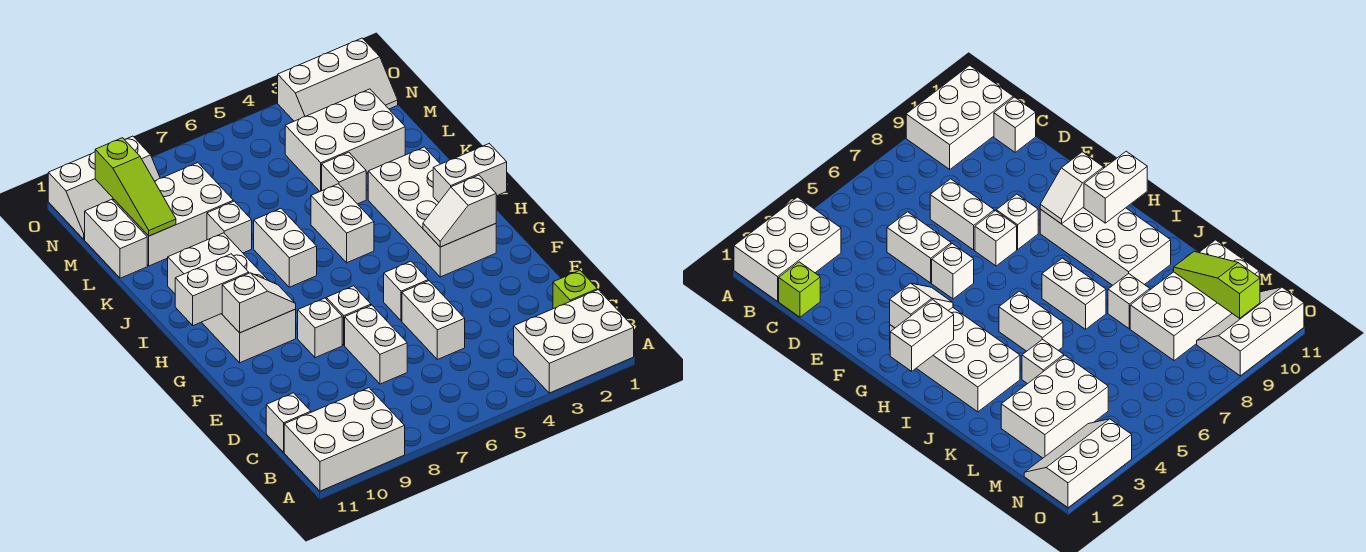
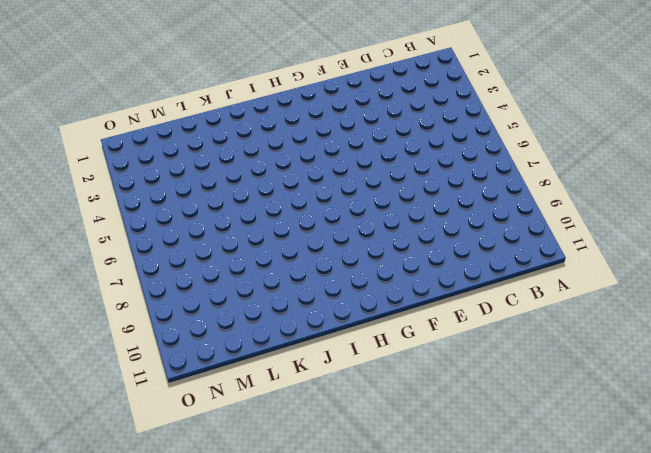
none -> white 2x3 brick [514,290,634,393]
none -> white 2x3 brick [284,388,405,491]
none -> lime 1x1 brick [553,270,597,309]

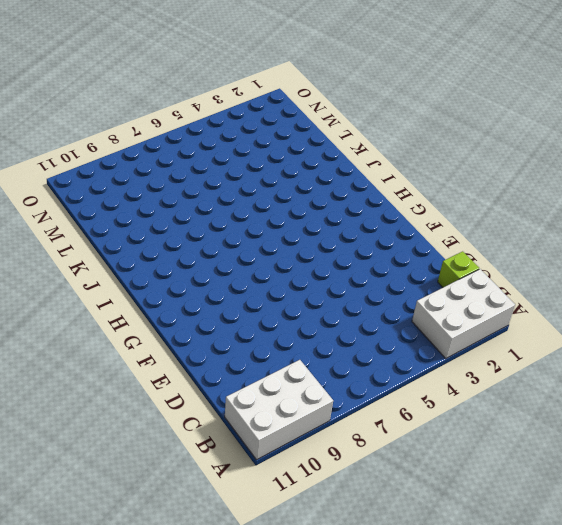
none -> white 1x1 brick [266,393,311,452]
none -> white 1x2 brick [402,281,465,360]
none -> white 1x2 brick [345,305,407,384]

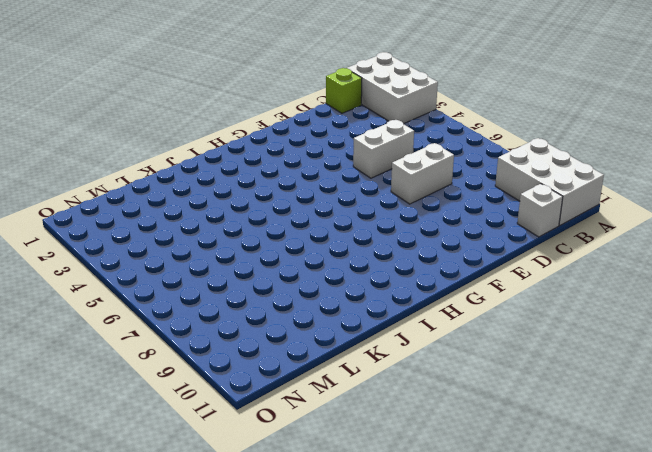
none -> white 1x1 brick [384,261,428,321]
none -> white 1x1 brick [326,286,371,345]
none -> white 1x1 brick [298,298,342,358]

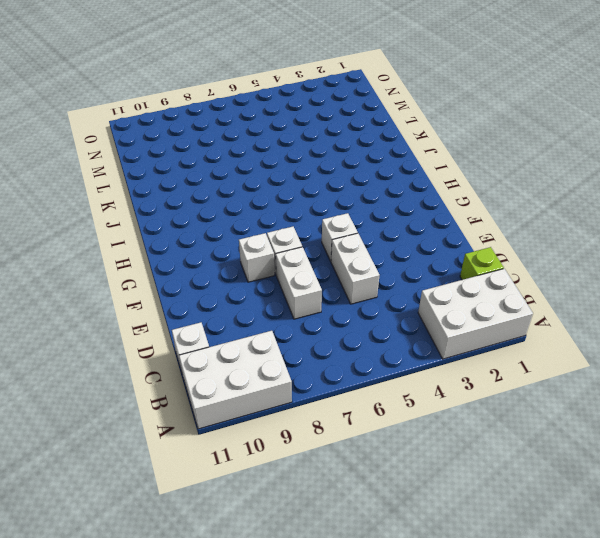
none -> white 2x4 brick [368,147,496,277]
none -> white 2x4 brick [168,233,296,363]
none -> white 1x2 brick [311,184,374,263]

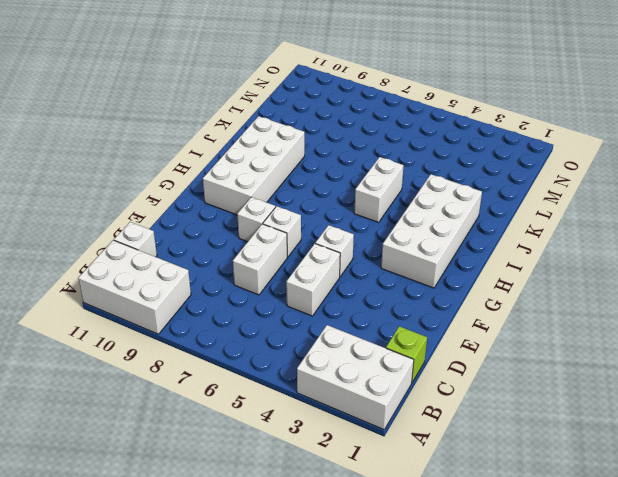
none -> white 1x2 brick [254,209,317,287]
none -> white 1x1 brick [322,152,366,204]
none -> white 1x1 brick [207,201,252,253]

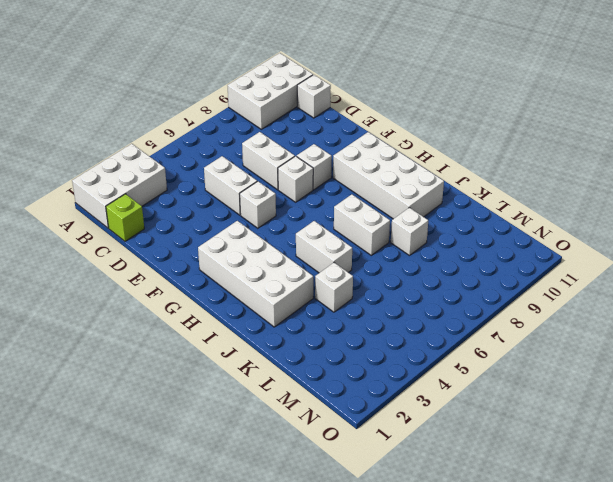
none -> white 2x3 brick [285,89,405,191]
none -> white 2x3 brick [113,163,233,266]
none -> white 1x2 brick [85,199,147,278]

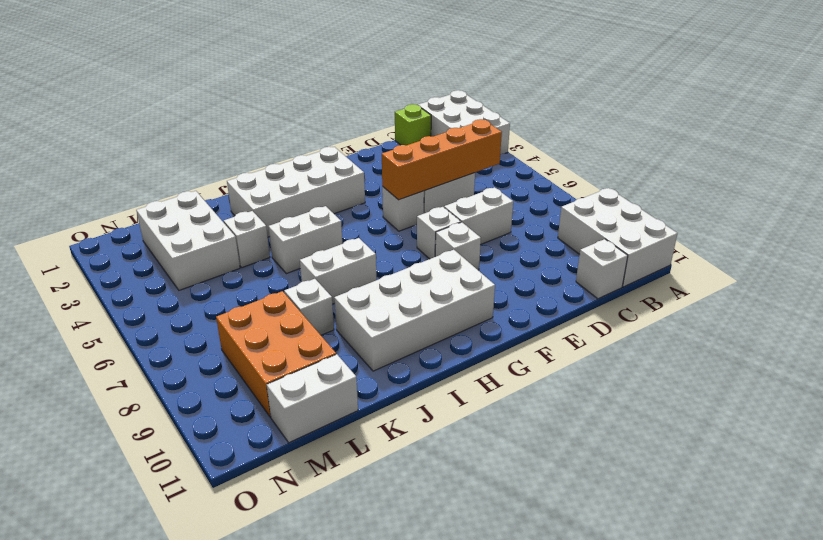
orange 1x4 brick [382,119,502,200] -> none
orange 2x3 brick [216,291,336,417] -> white 2x3 brick [113,163,233,266]
none -> white 2x3 slope [278,38,398,121]
none -> white 2x3 slope [48,136,160,239]
none -> white 1x2 slope [423,175,496,247]

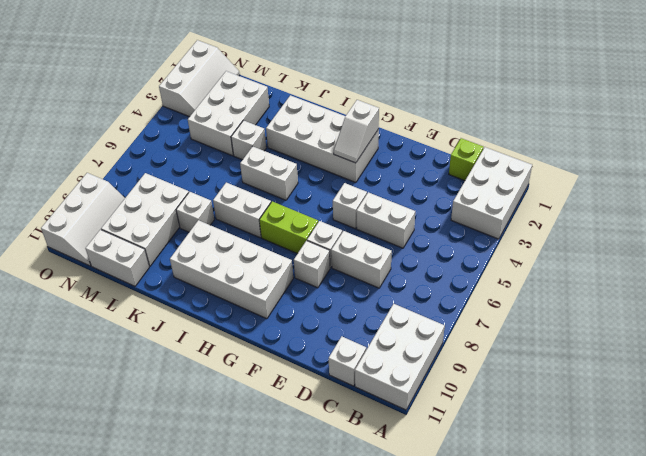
lime 1x2 brick [259,201,318,254] -> none
none -> white 1x2 slope [222,273,296,333]
none -> white 1x2 brick [433,144,507,202]
none -> white 1x2 brick [175,254,249,326]

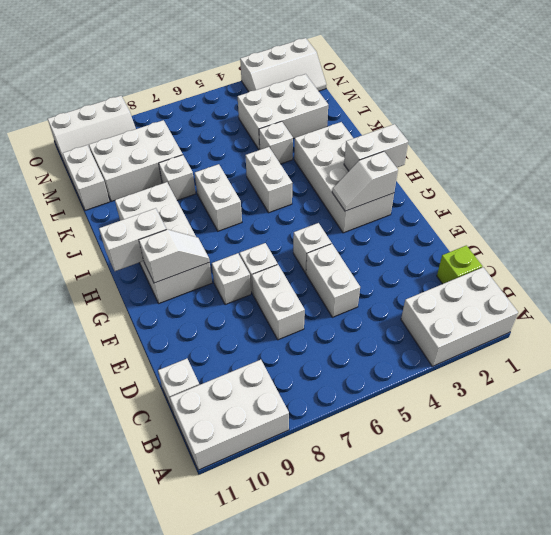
none -> lime 1x3 slope [95,138,176,236]

